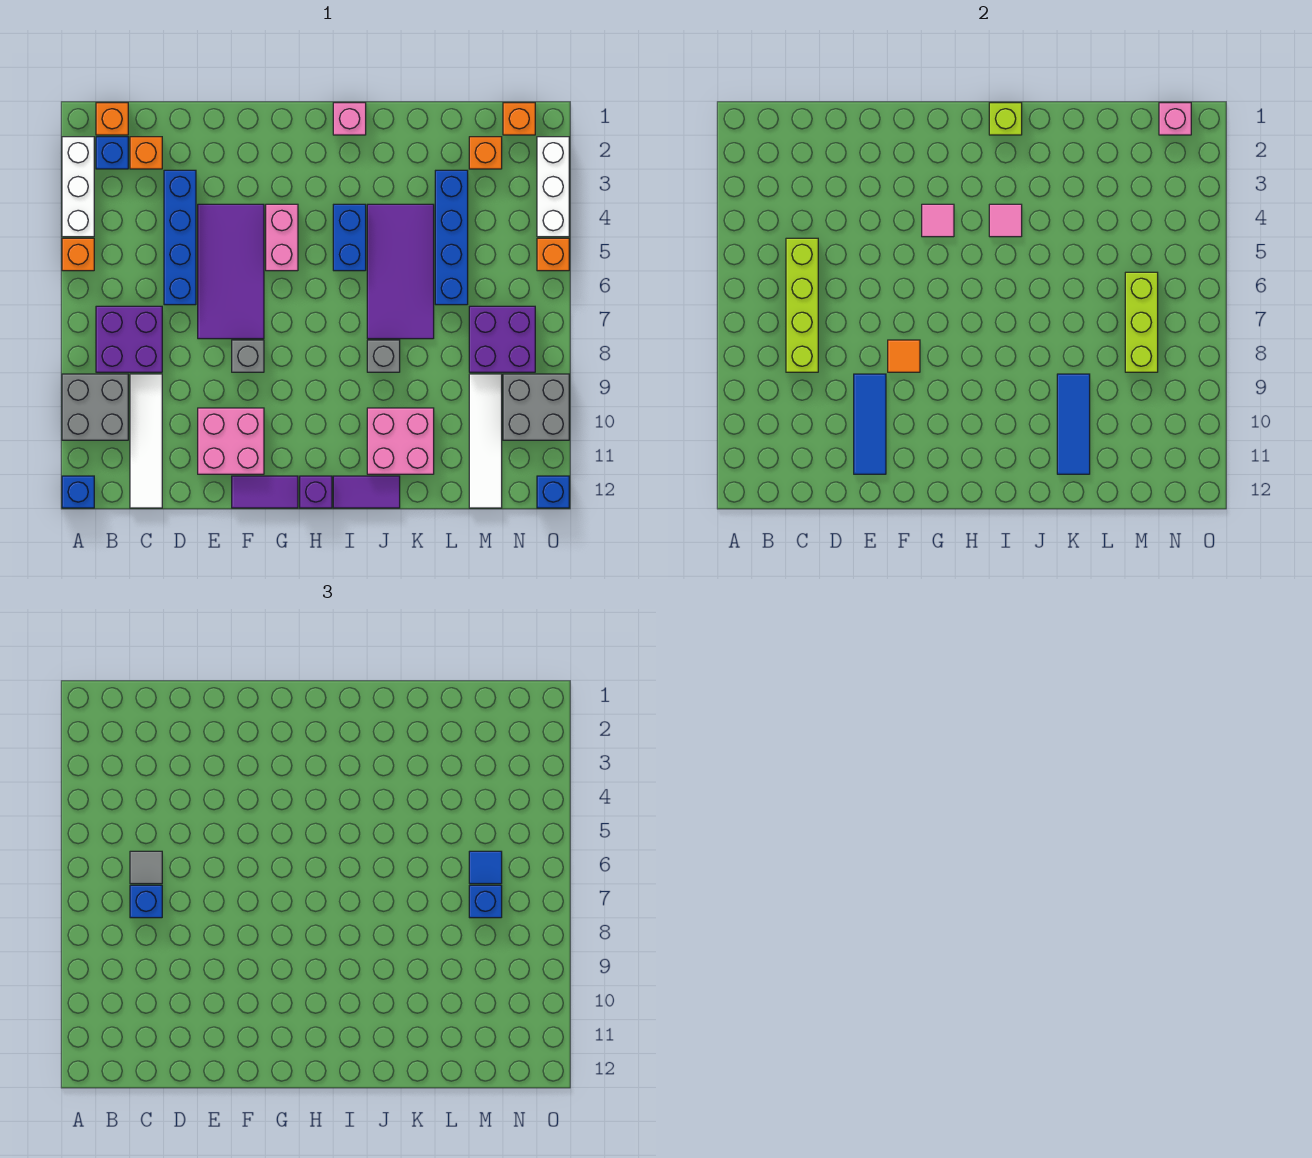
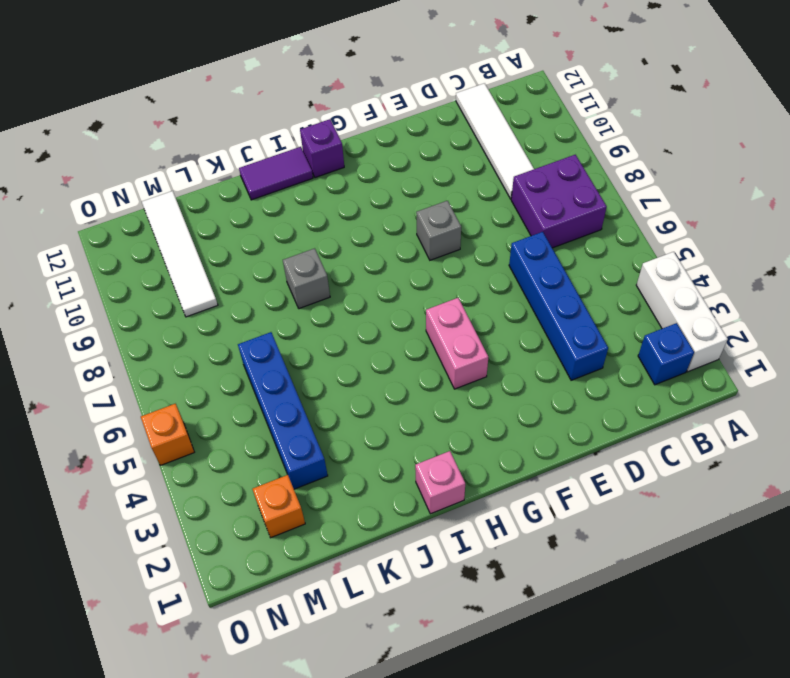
none -> orange 1x1 brick [62,238,94,271]
none -> grey 2x2 brick [62,374,128,440]
none -> blue 1x1 brick [62,476,94,508]
none -> orange 1x1 brick [96,103,128,135]

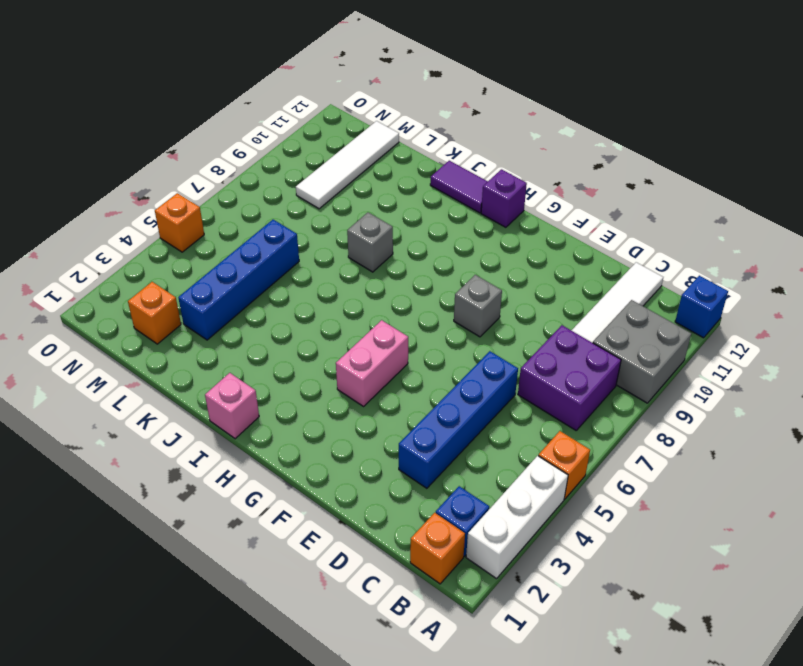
none -> orange 1x1 brick [130,137,162,169]
none -> purple 2x4 tile [198,204,264,339]
none -> pink 2x2 brick [198,408,264,474]
none -> purple 1x2 tile [232,476,298,508]

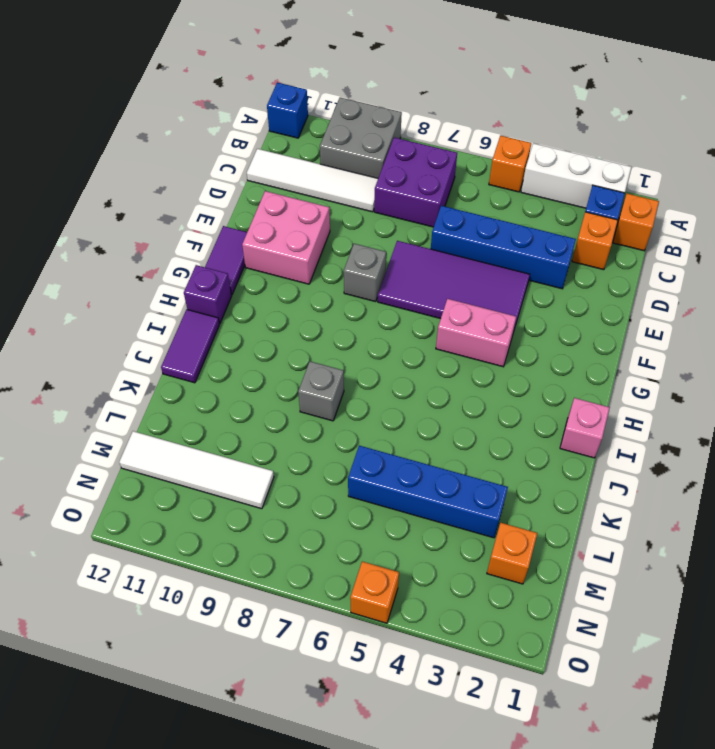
none -> blue 1x2 brick [333,204,366,271]
none -> purple 2x4 tile [367,204,434,339]
none -> pink 2x2 brick [367,408,434,474]
none -> purple 2x2 brick [469,306,535,372]

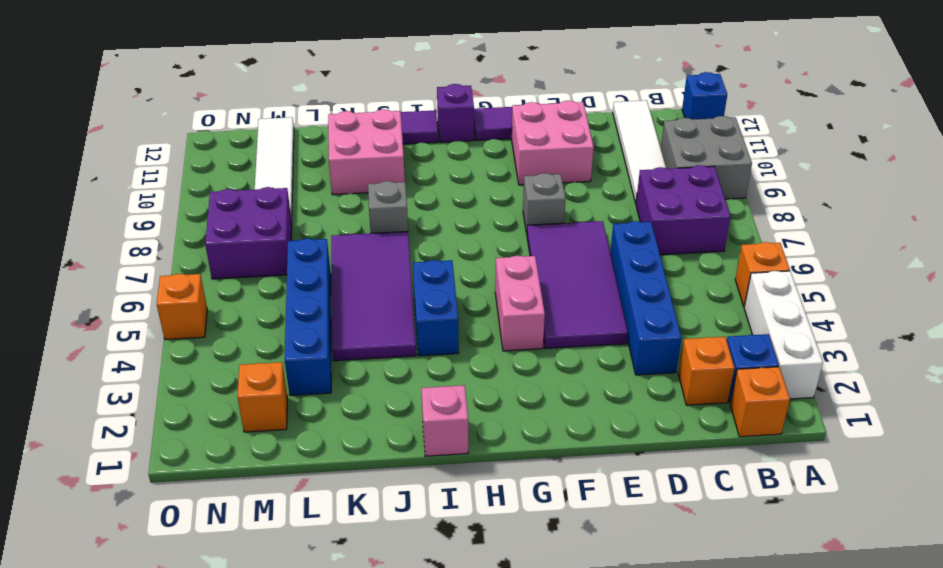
none -> orange 1x1 brick [503,103,535,135]
none -> grey 2x2 brick [503,374,569,440]
none -> white 1x3 brick [537,137,569,237]
none -> blue 1x1 brick [537,476,569,508]

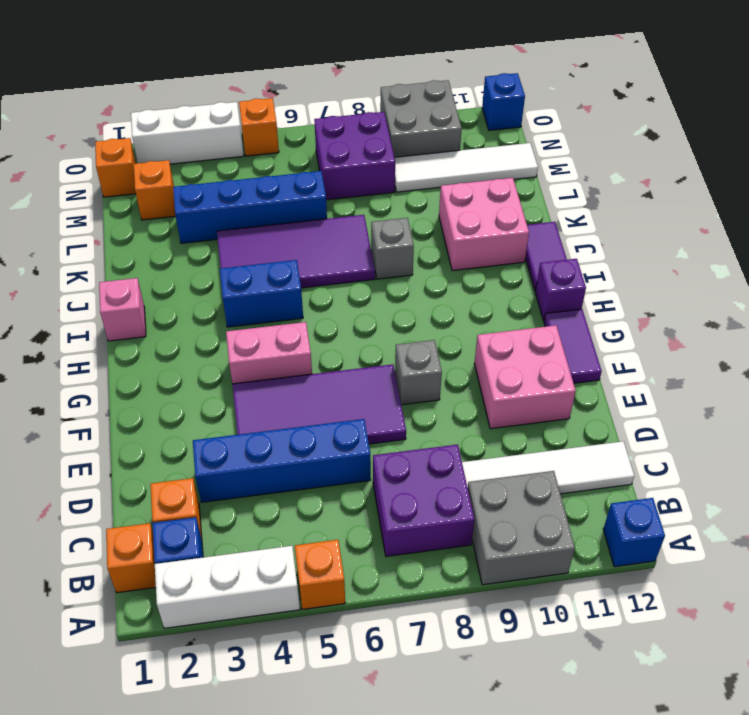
none -> lime 1x4 brick [786,238,818,372]
none -> blue 1x3 tile [854,374,886,474]
none -> orange 1x1 tile [888,340,920,372]
none -> pink 1x1 tile [922,204,954,237]

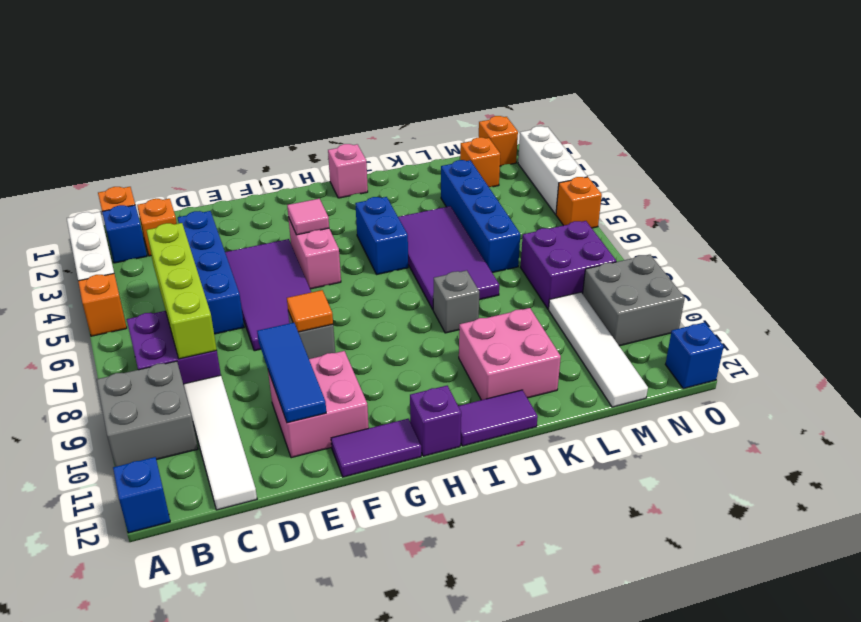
none -> lime 1x1 brick [989,103,1022,135]
none -> pink 1x1 tile [989,204,1022,237]
none -> blue 1x3 tile [1057,374,1090,474]
none -> lime 1x3 brick [1125,272,1158,372]

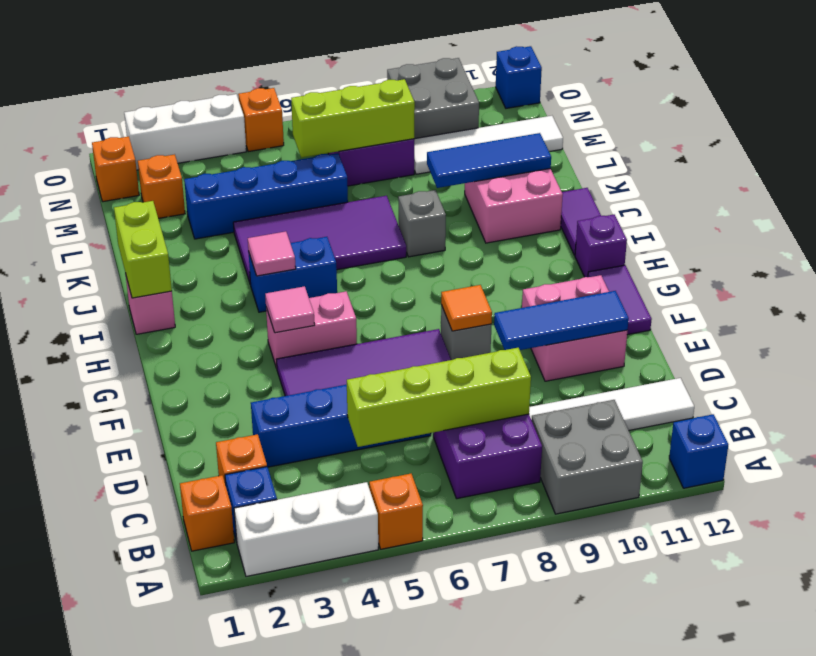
lime 1x2 brick [114,201,172,298] -> lime 1x1 brick [989,103,1022,135]
none -> pink 1x1 brick [1159,103,1191,135]
none -> grey 1x1 tile [130,851,162,884]
none -> blue 1x1 brick [130,885,162,918]
none -> blue 1x1 tile [469,851,502,884]

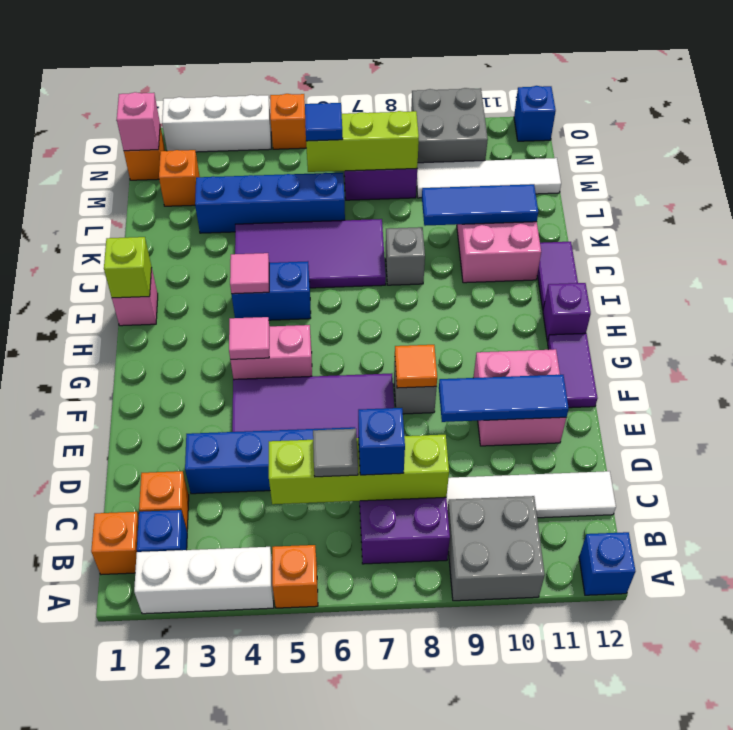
none -> blue 1x1 brick [469,885,502,918]

